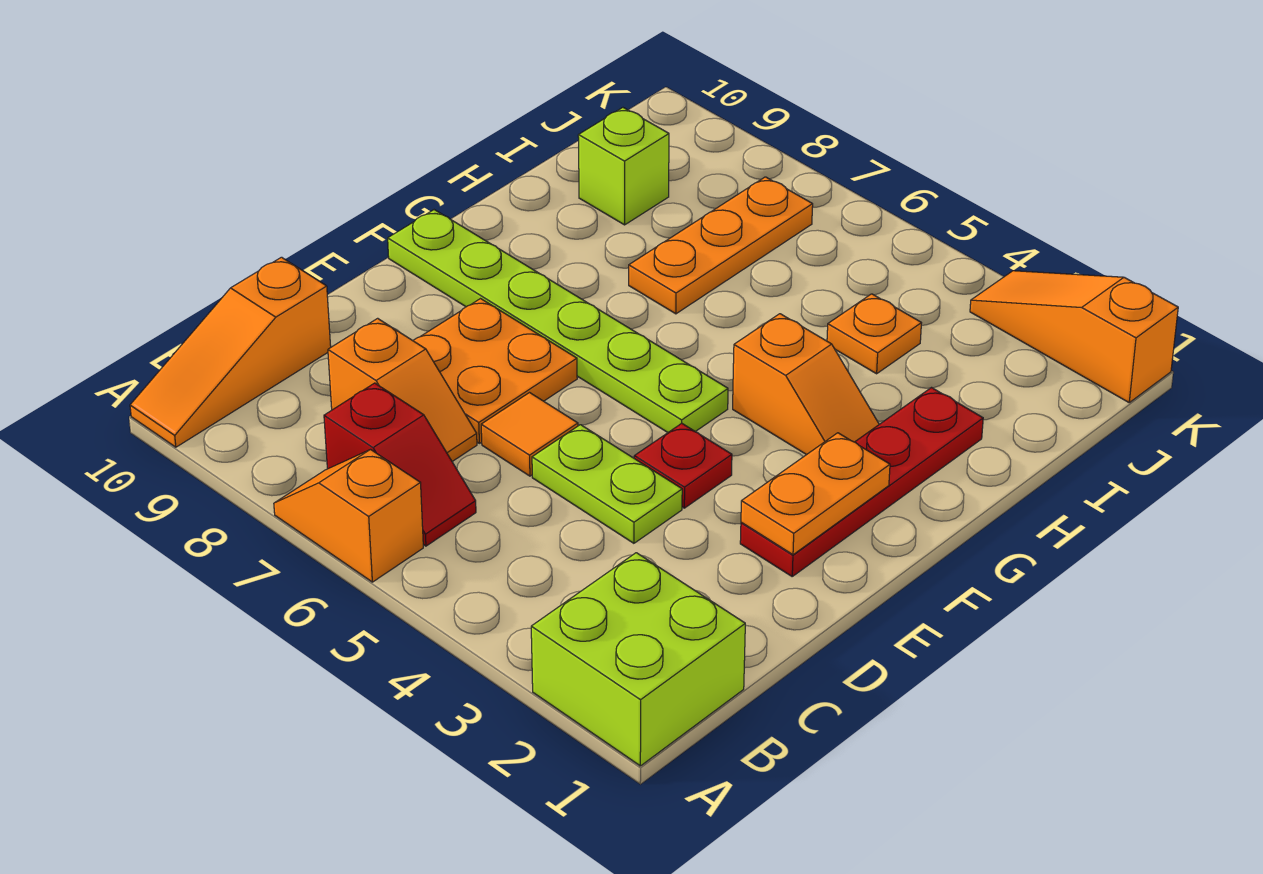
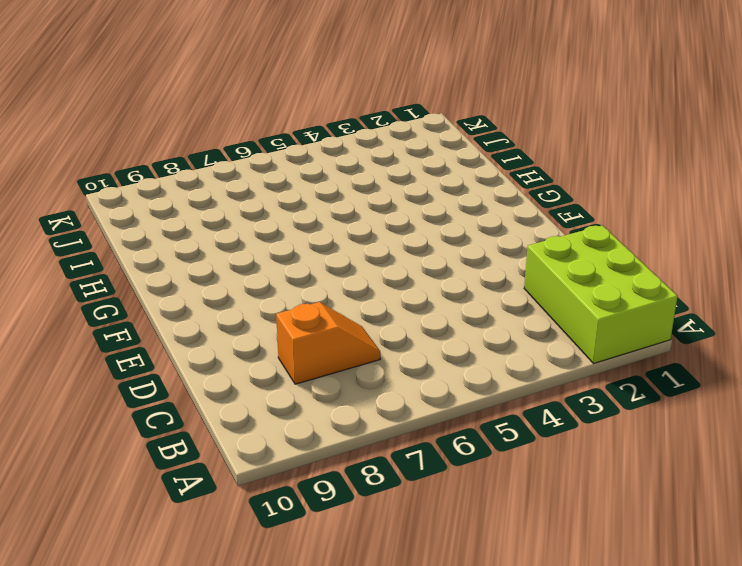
lime 2x3 brick [524,225,678,364] -> lime 2x2 brick [531,553,745,766]
none -> orange 1x2 slope [274,450,423,582]
none -> orange 1x3 slope [130,257,331,447]
none -> red 1x2 slope [324,383,476,546]

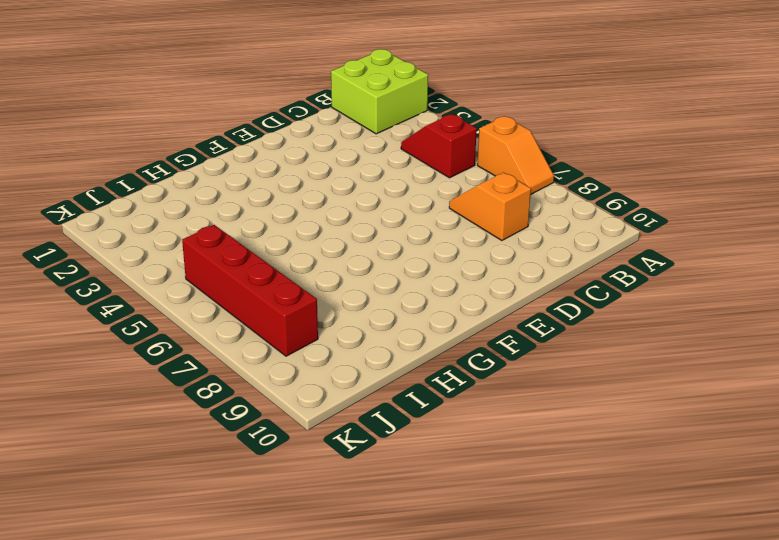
red 1x2 slope [401,114,477,178] -> red 1x2 slope moved to [324,383,476,546]
red 1x4 brick [182,225,318,356] -> orange 1x3 plate [629,177,813,314]
none -> orange 1x3 slope [130,257,331,447]
none -> lime 1x2 plate [532,425,682,543]
none -> orange 1x1 tile [481,393,578,476]

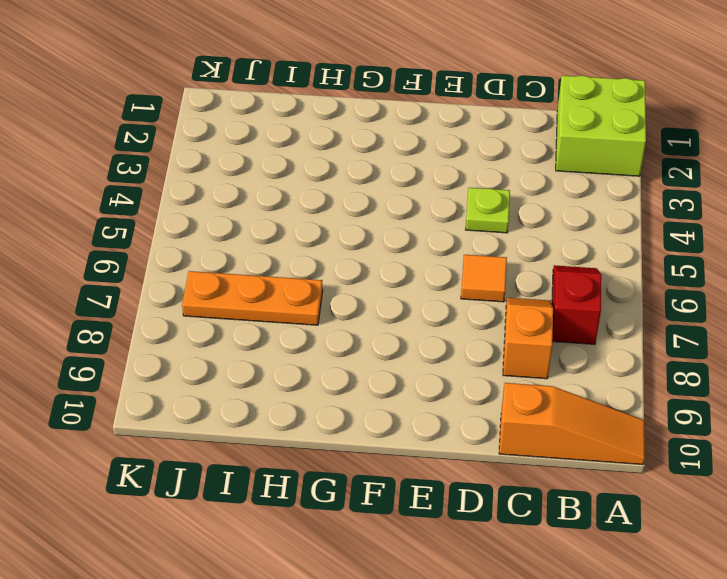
lime 1x1 plate [466,188,510,233] -> lime 1x2 plate [532,425,682,543]
none -> orange 1x2 slope [274,450,423,582]
none -> orange 2x2 plate [413,299,577,443]
none -> red 1x4 plate [740,388,983,576]

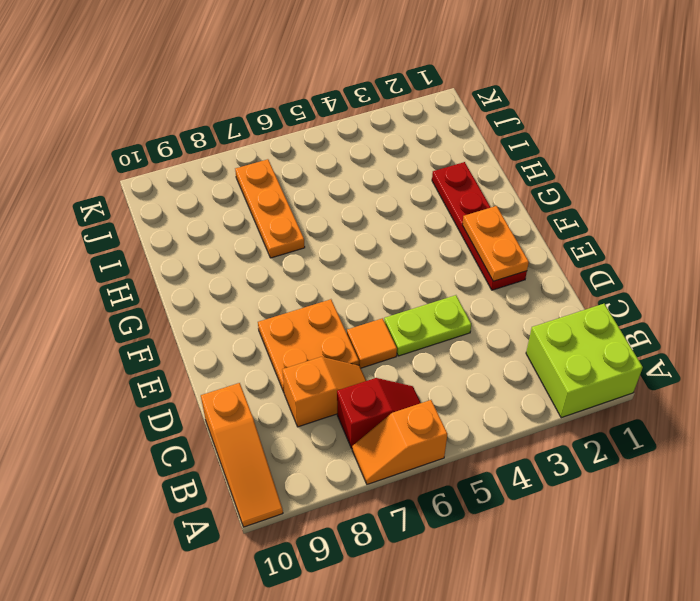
none -> red 1x1 plate [634,423,732,508]
none -> lime 1x6 plate [388,210,728,432]
none -> orange 1x2 slope [733,314,879,455]

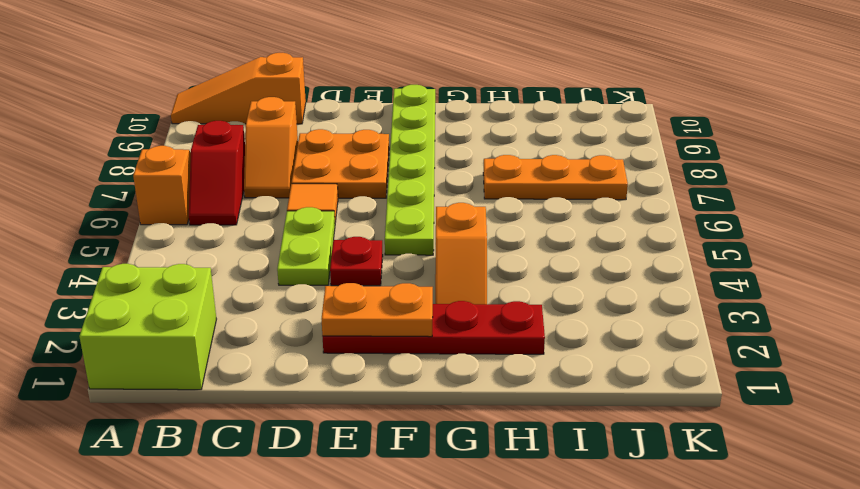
none -> orange 1x1 plate [827,294,921,374]
none -> lime 1x1 brick [578,108,669,225]
none -> orange 1x3 slope [970,271,1178,402]

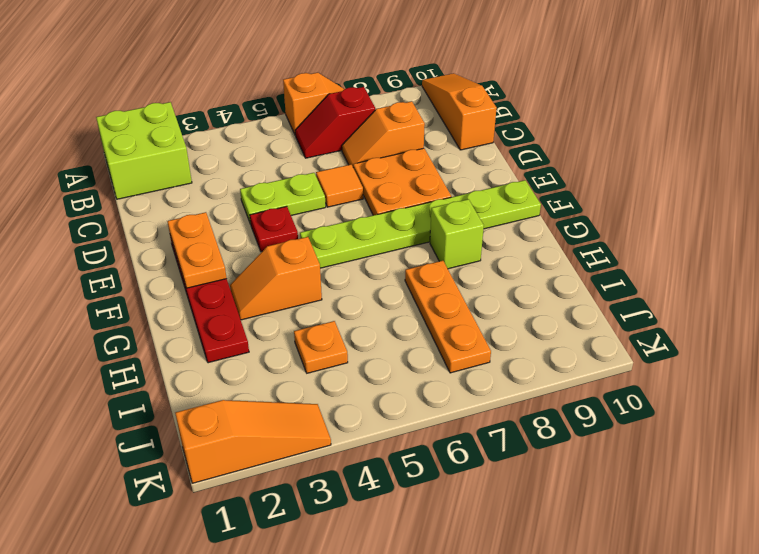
lime 1x1 brick [430,199,484,269] -> lime 1x1 brick moved to [578,108,669,225]

